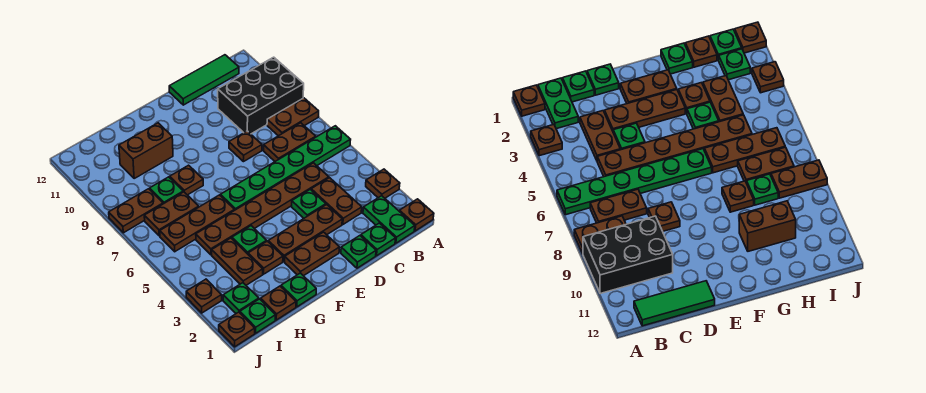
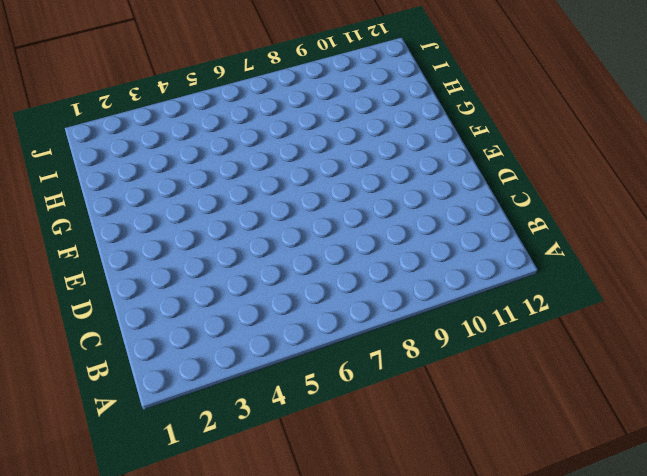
none -> brown 1x1 plate [399,199,434,231]
none -> brown 1x1 plate [366,169,400,198]
none -> green 1x6 plate [220,126,351,210]
none -> brown 1x2 plate [267,98,319,136]

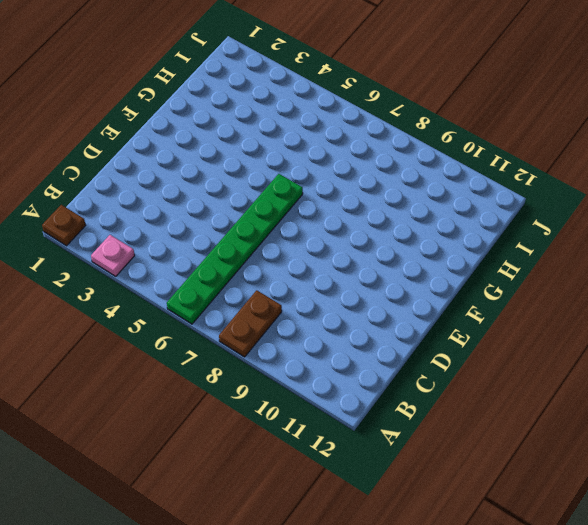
pink 1x1 plate [91,235,135,276] -> brown 1x1 plate [366,169,400,198]
none -> black 2x3 brick [218,57,304,134]
none -> green 1x2 plate [363,196,415,243]
none -> brown 1x2 plate [264,123,316,161]
none -> green 1x3 tile [169,55,239,105]

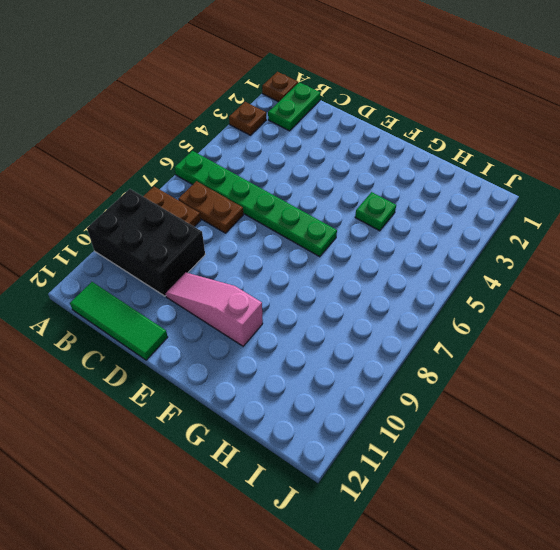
pink 1x3 slope [166,272,263,346] -> none
none -> green 1x1 plate [361,223,396,256]
none -> brown 1x2 plate [311,178,362,224]
none -> brown 1x6 plate [196,163,329,255]
none -> green 1x1 plate [341,236,376,268]

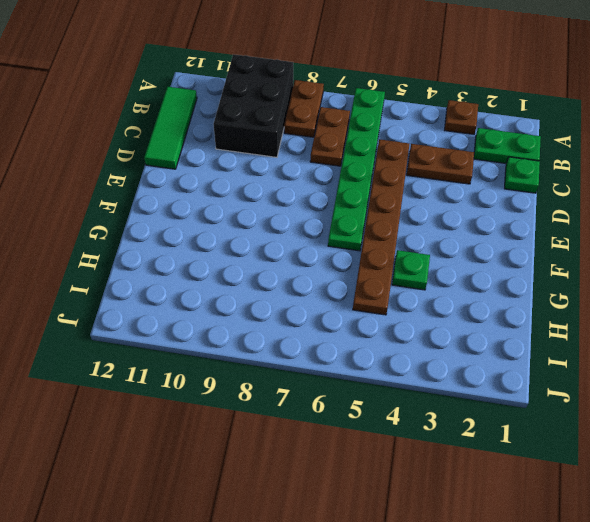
none -> brown 1x1 plate [399,199,434,231]
none -> green 1x1 plate [341,236,376,268]
none -> brown 1x3 plate [268,205,342,261]
none -> green 1x1 plate [292,189,326,218]

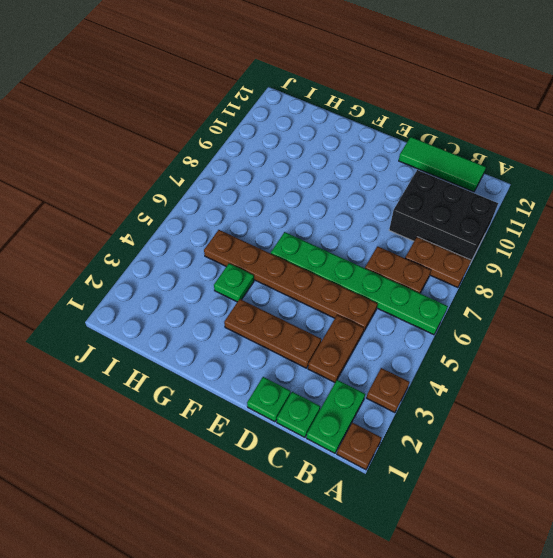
none -> green 1x1 plate [292,189,326,218]
none -> brown 1x1 plate [229,131,262,162]
none -> brown 1x2 plate [285,232,340,276]
none -> green 1x1 plate [281,273,316,307]

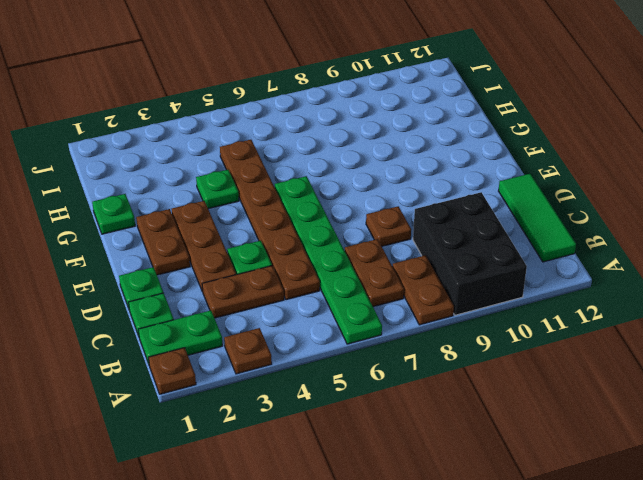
none -> brown 1x1 plate [248,241,283,274]
none -> brown 1x3 plate [160,195,234,252]
none -> brown 1x1 plate [170,165,203,195]
none -> brown 1x2 brick [119,123,173,178]

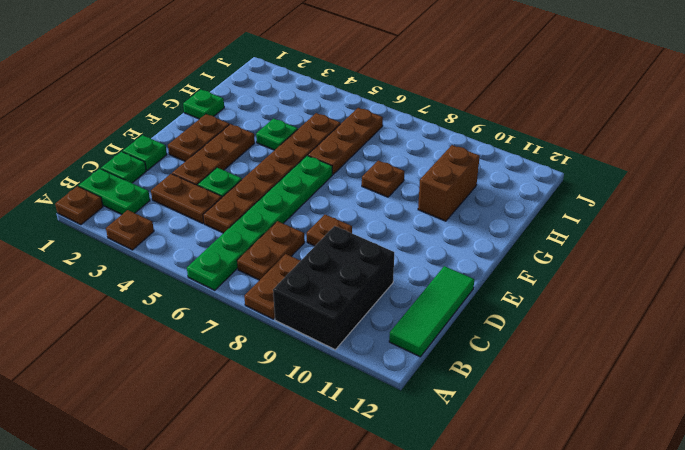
none -> brown 1x1 plate [248,241,283,274]
none -> brown 1x1 plate [261,286,296,320]
none -> brown 1x2 plate [212,238,263,285]
none -> brown 1x2 plate [144,192,199,236]

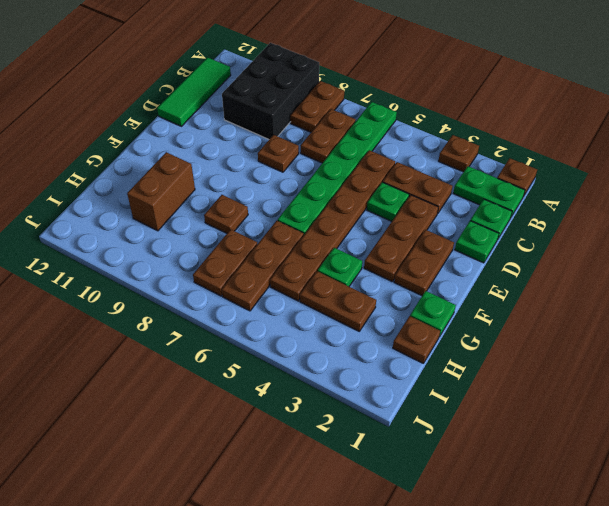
none -> brown 1x1 plate [248,241,283,274]
none -> green 1x1 plate [150,177,183,204]
none -> green 1x1 plate [240,299,276,333]
none -> green 1x1 plate [223,283,259,313]

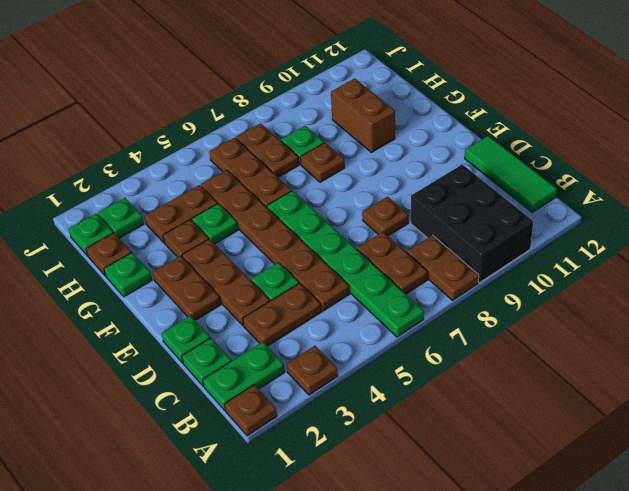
none -> brown 1x2 plate [109,189,163,233]
none -> brown 1x1 plate [219,312,255,347]
none -> brown 1x1 plate [186,279,222,313]

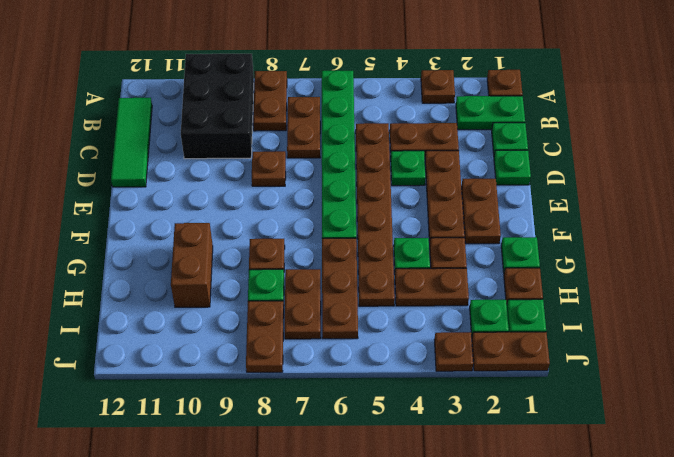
brown 1x2 plate [472,332,550,371] -> brown 1x1 plate [219,312,255,347]

